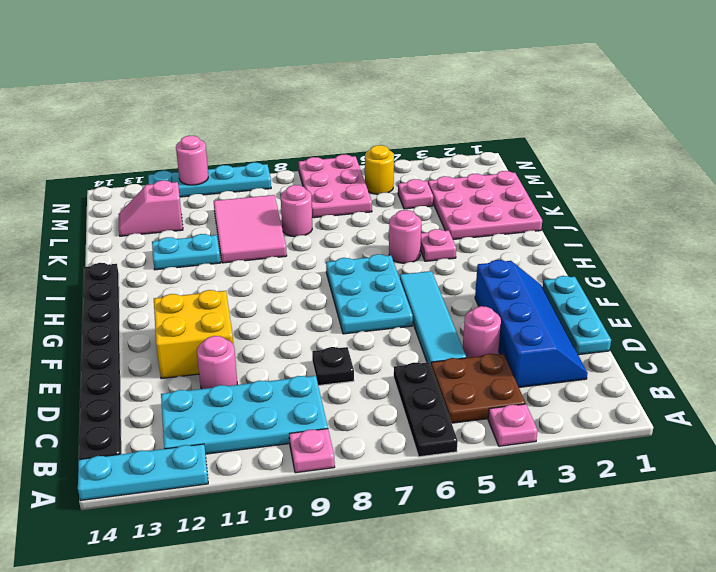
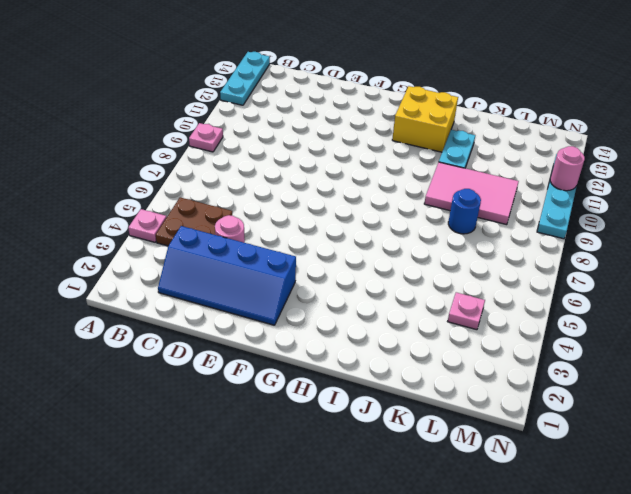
yellow 2x2 brick [392,86,458,152] -> yellow 2x2 brick moved to [154,290,233,379]
blue 1x1 round brick [448,189,481,234] -> pink 1x1 round brick [281,185,312,237]
none -> black 1x3 plate [394,362,458,457]
none -> cyan 2x4 plate [161,376,328,454]
none -> black 1x8 plate [79,263,121,459]

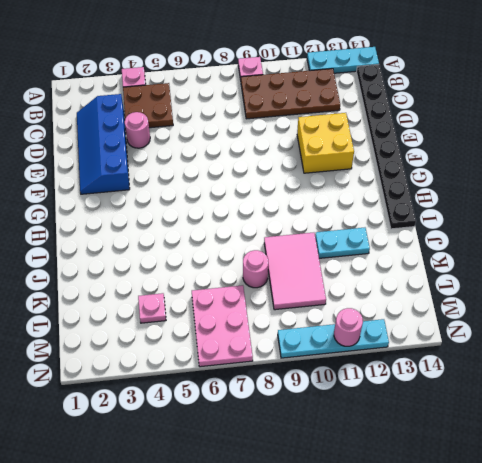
brown 2x4 plate [241,69,340,119] -> cyan 2x4 plate [161,376,328,454]
none -> black 1x3 plate [394,362,458,457]
none -> cyan 1x3 plate [542,276,611,355]
none -> cyan 1x4 tile [400,271,466,365]

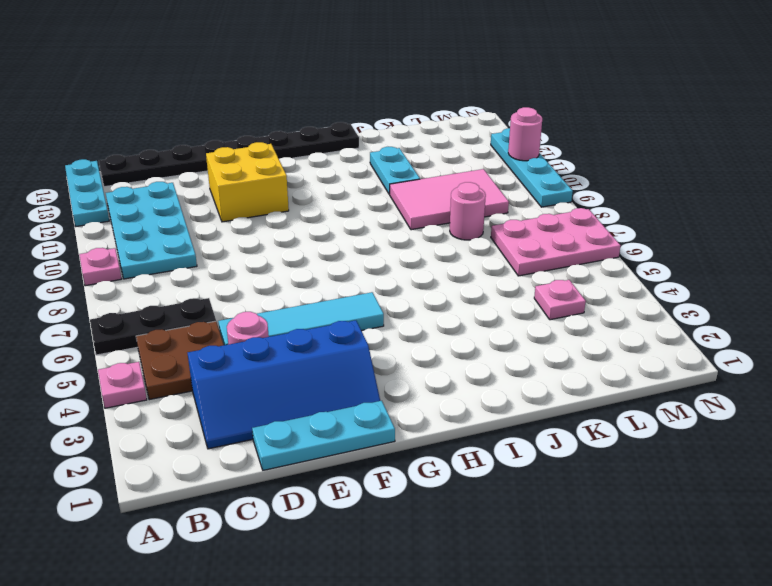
none -> black 1x1 plate [312,347,354,385]
none -> pink 1x1 round brick [197,336,237,389]
none -> cyan 2x3 plate [326,254,413,334]

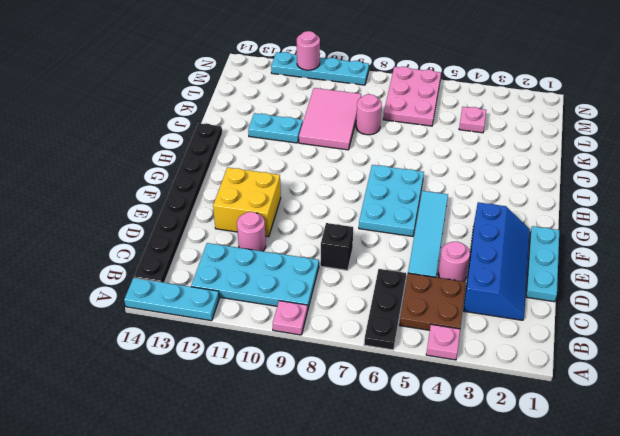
black 1x1 brick [320,223,353,270] -> black 1x1 plate [312,347,354,385]
none -> pink 1x1 plate [420,229,456,261]
none -> pink 1x1 round brick [389,210,421,263]
none -> pink 3x3 plate [428,171,542,239]

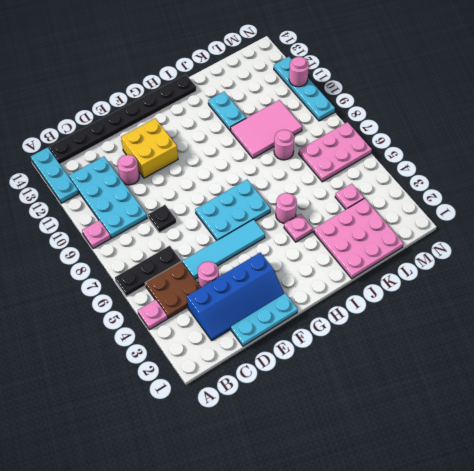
none -> pink 1x2 slope [118,180,183,236]
none -> yellow 1x1 round brick [365,145,394,194]

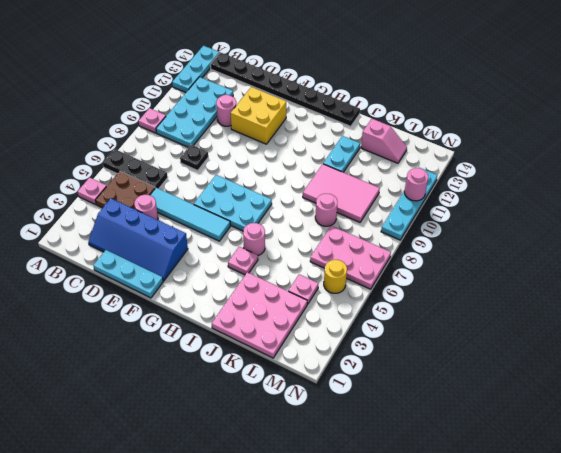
pink 1x2 slope [361,119,407,163] -> pink 1x2 slope turned to [118,180,183,236]

